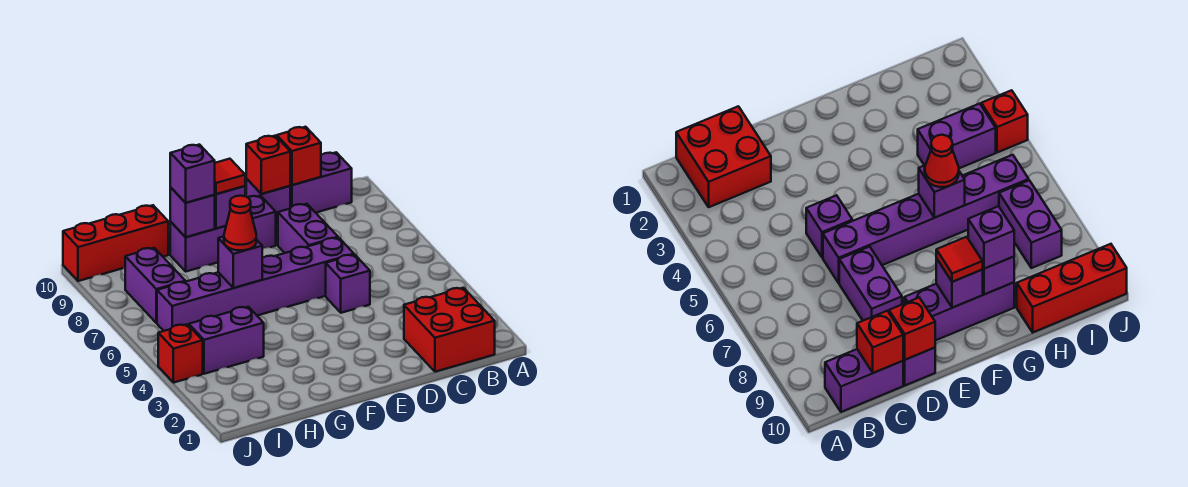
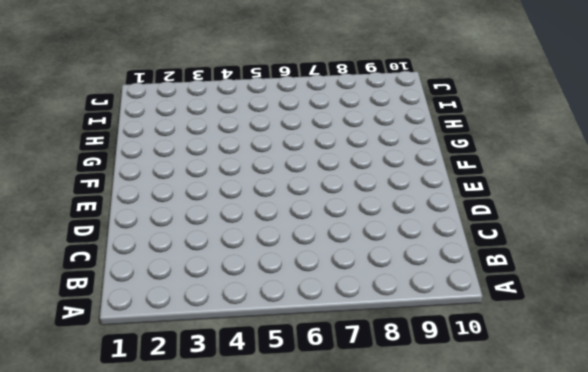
none -> red 2x2 brick [404,288,495,372]
none -> purple 1x2 brick [290,152,352,213]
none -> purple 1x1 brick [326,255,370,313]

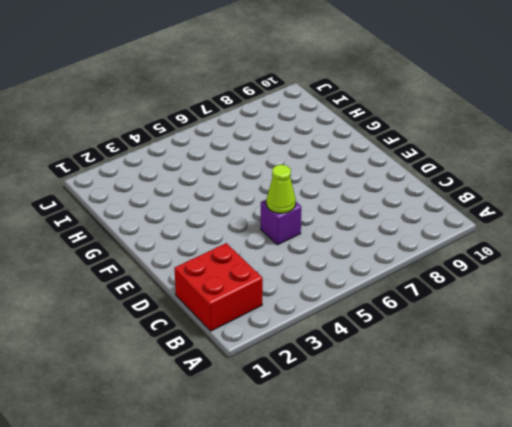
lime 1x1 cone [266,165,296,213] -> none
none -> purple 1x2 brick [290,152,352,213]
none -> purple 1x6 brick [157,238,354,331]
none -> purple 1x2 brick [278,204,338,253]

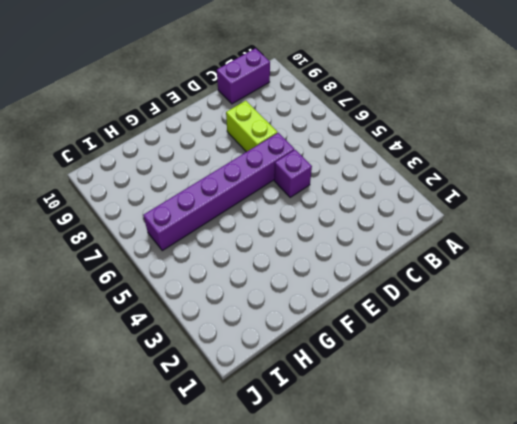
lime 1x2 brick [226,101,277,152] -> purple 1x2 brick [278,204,338,253]
none -> red 2x2 brick [404,288,495,372]
none -> purple 1x1 brick [246,179,290,224]
none -> purple 1x3 brick [170,196,276,271]

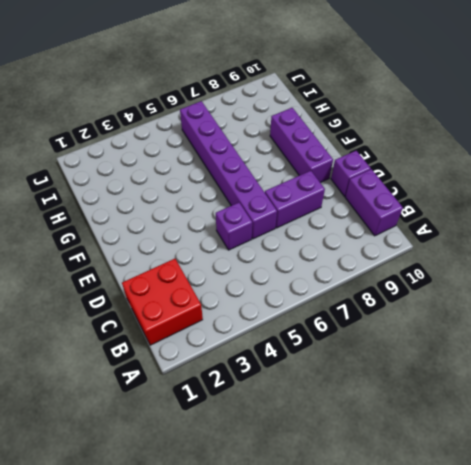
none -> purple 1x2 brick [189,307,264,374]
none -> red 1x3 brick [63,205,168,281]
none -> purple 1x2 brick [125,248,185,323]

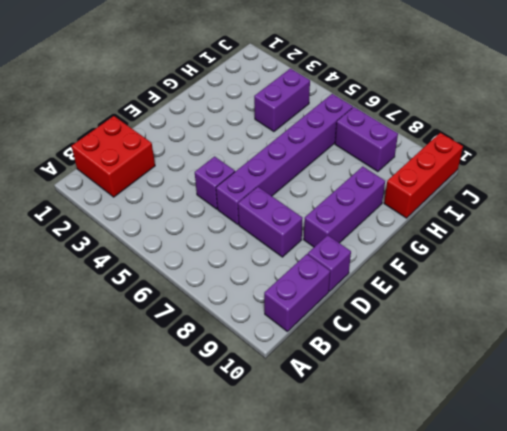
none -> red 1x1 brick [158,324,203,383]
none -> red 1x1 brick [277,127,321,185]
none -> red 1x1 brick [246,136,290,194]

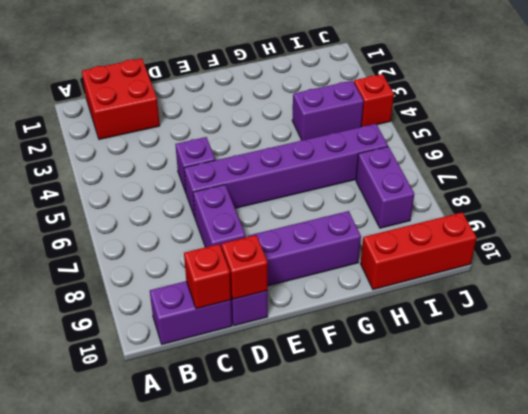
none -> purple 1x1 brick [215,186,245,229]
none -> purple 1x1 brick [218,236,262,288]
none -> purple 1x1 brick [170,188,215,237]

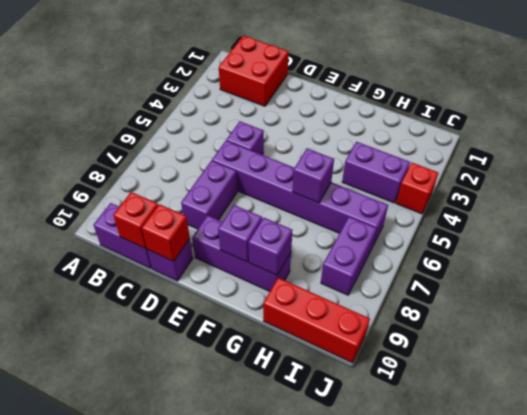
none -> red 1x1 tile [215,159,245,194]
none -> red 1x1 cone [224,196,256,250]
none -> purple 1x1 brick [170,145,215,203]

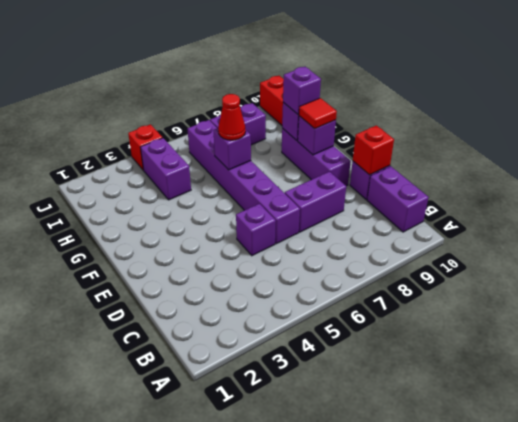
none -> red 2x2 brick [404,288,495,372]
none -> red 1x1 brick [277,127,321,185]

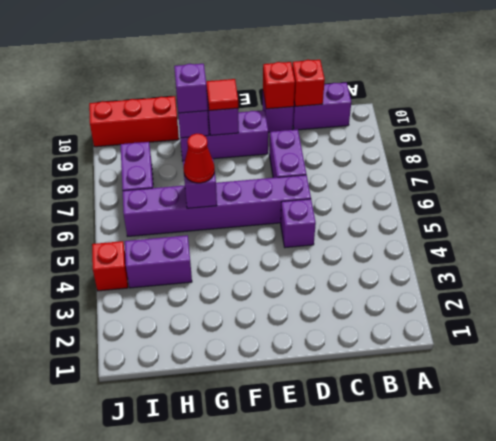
none -> red 2x2 brick [404,288,495,372]

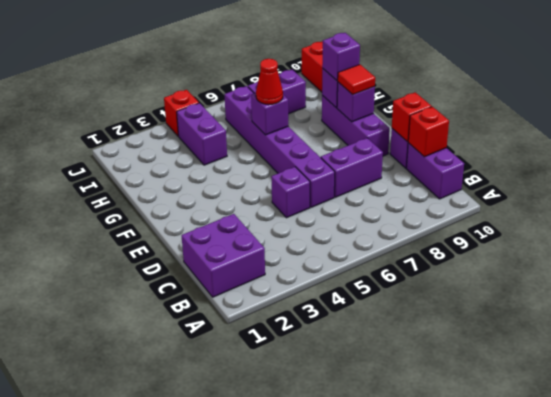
purple 2x2 brick [182,214,265,297] -> red 2x2 brick [404,288,495,372]

